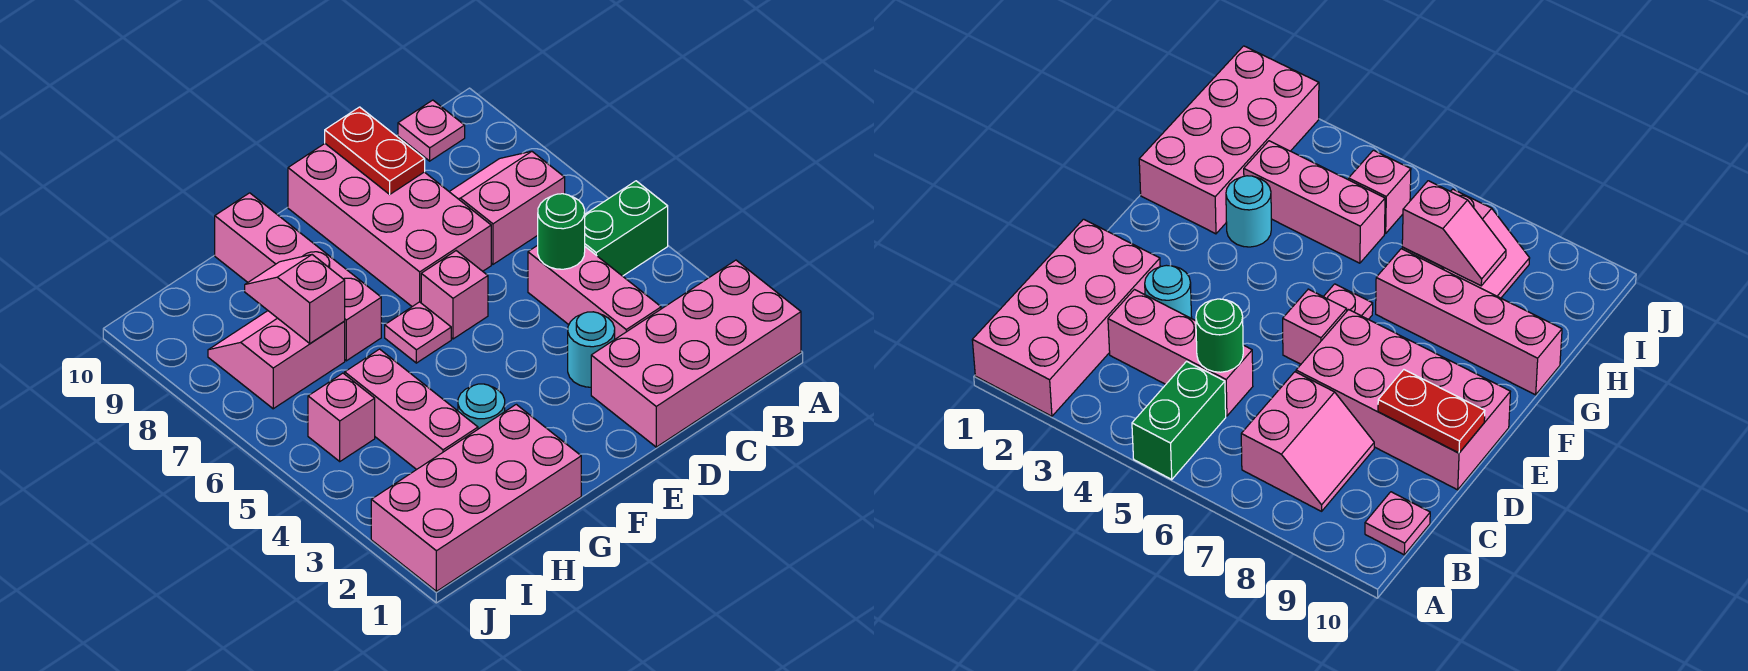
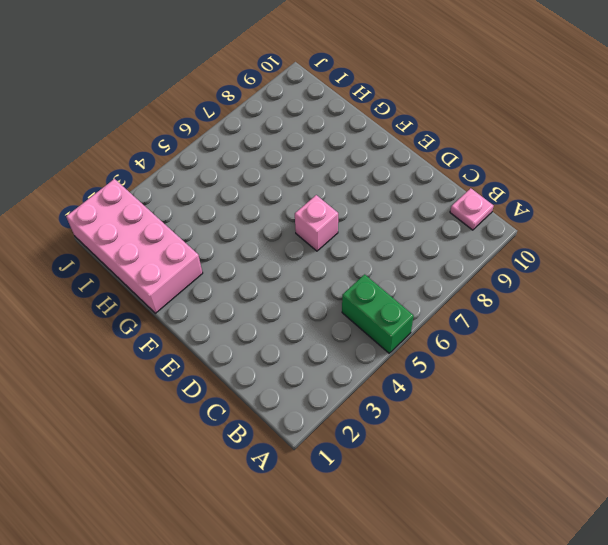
none -> pink 2x4 brick [591,260,801,447]
none -> pink 2x2 slope [449,151,565,264]
none -> pink 1x3 brick [528,245,661,339]

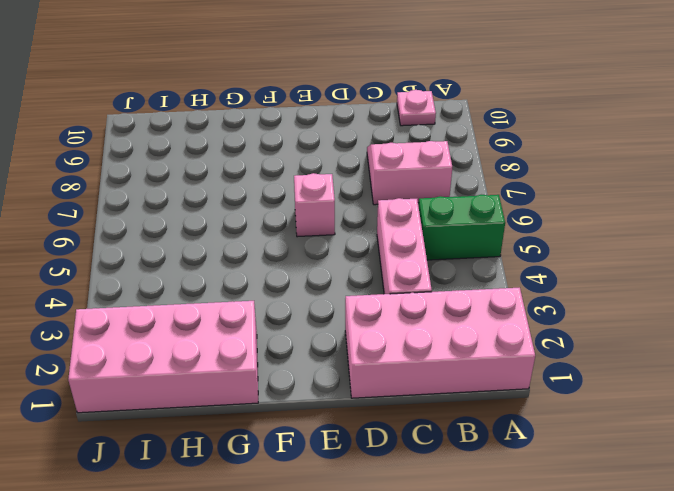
none -> cyan 1x1 round brick [568,312,615,387]
none -> pink 2x4 brick [288,144,491,307]
none -> pink 1x1 plate [385,302,451,363]

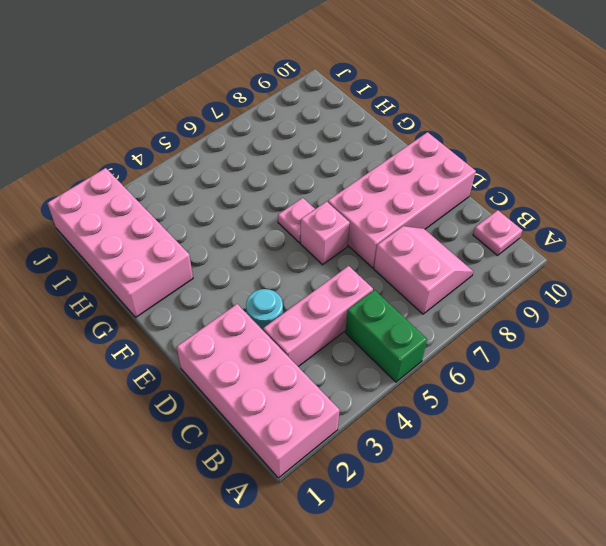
none -> cyan 1x1 round brick [458,384,505,429]
none -> pink 1x4 brick [215,193,381,361]
none -> pink 1x3 brick [345,349,478,470]

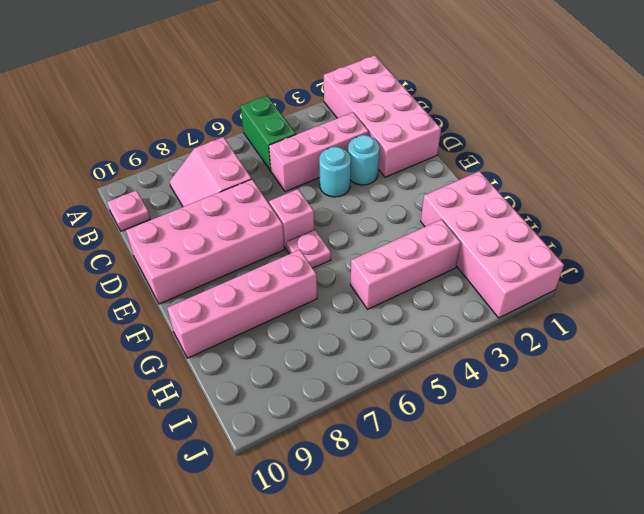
cyan 1x1 round brick [319,147,351,197] -> cyan 1x1 round brick moved to [458,384,505,429]
none -> pink 2x2 slope [208,311,345,409]
none -> pink 1x1 brick [308,373,375,461]
none -> green 1x1 round brick [538,194,585,269]

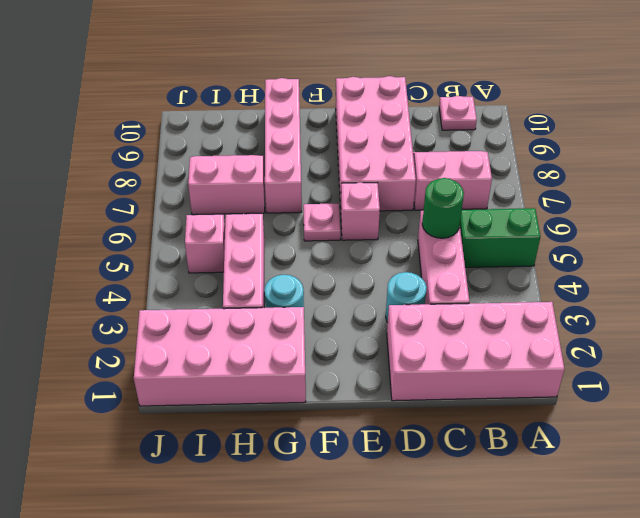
none -> red 1x2 plate [325,107,425,194]
none -> pink 1x2 slope [245,255,345,343]

